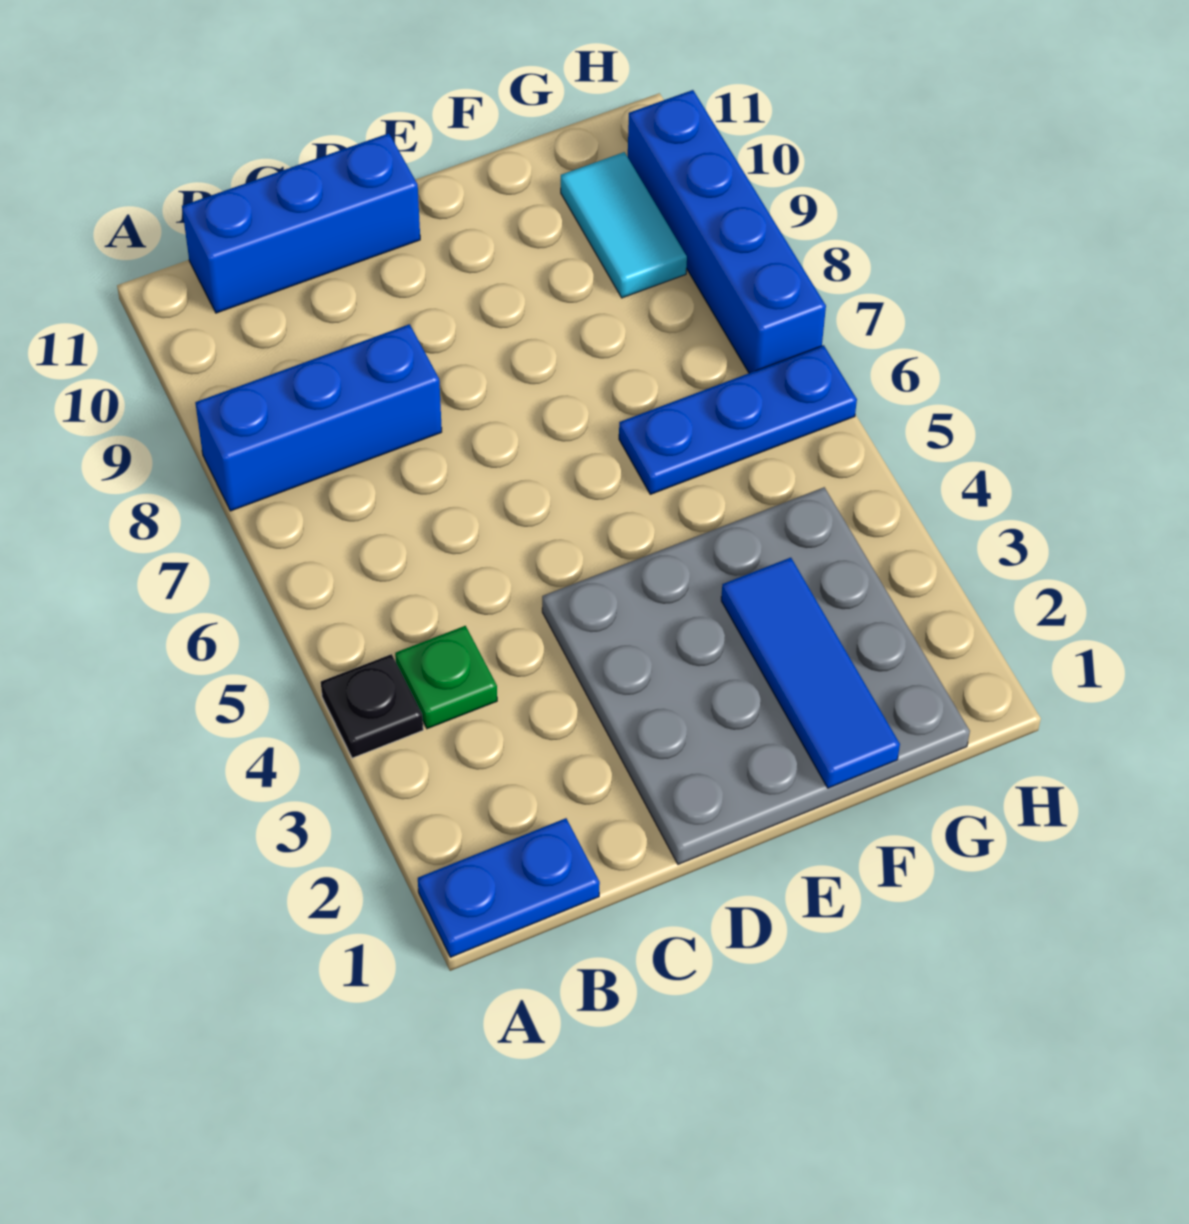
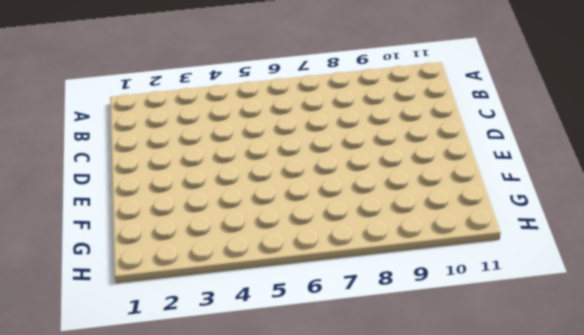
none -> blue 1x2 plate [418,818,600,957]
none -> black 1x1 plate [321,654,423,758]

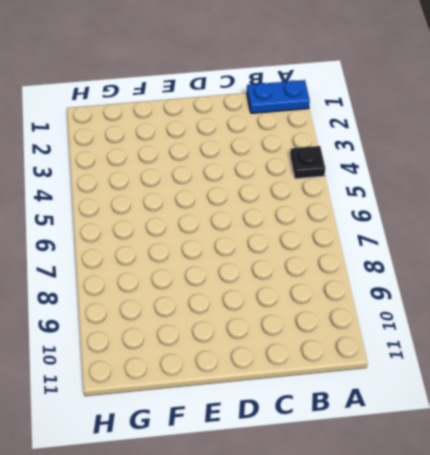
none -> blue 1x3 brick [195,324,442,511]
none -> green 1x1 plate [395,626,497,729]

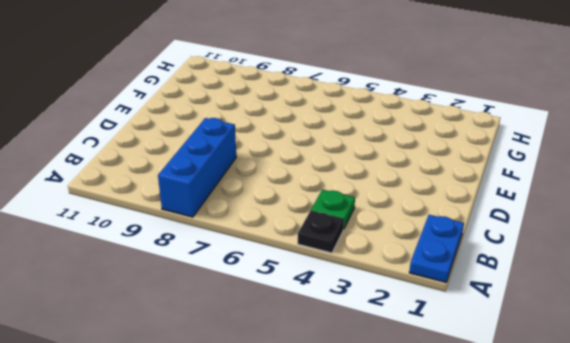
none -> blue 1x3 brick [182,133,420,313]
none -> grey 4x4 plate [542,487,970,864]

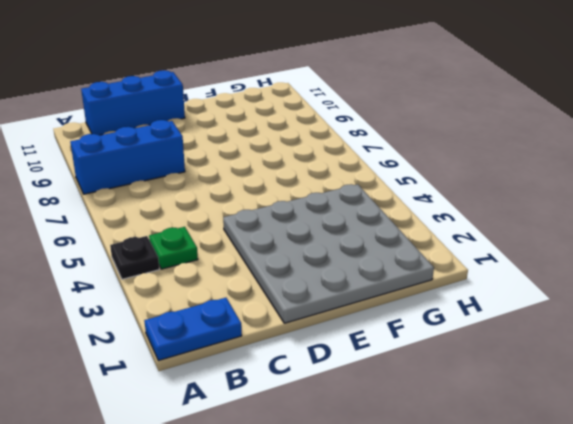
none -> blue 1x3 plate [619,345,857,494]
none -> cyan 1x2 tile [561,152,687,298]

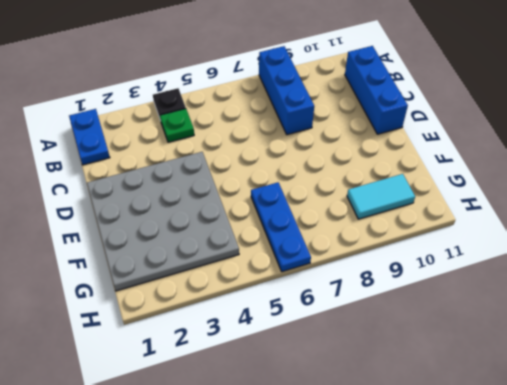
none -> blue 1x4 brick [628,90,826,373]
none -> blue 1x3 tile [721,558,900,788]

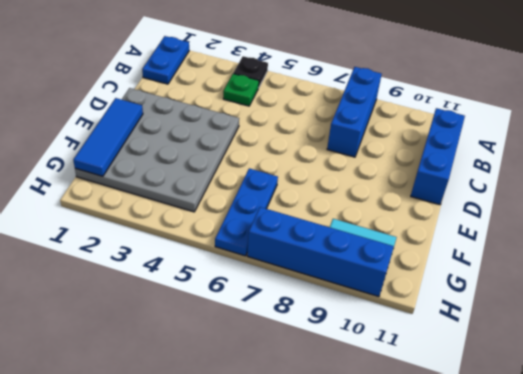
blue 1x3 tile [73,98,143,176] -> blue 1x3 tile turned to [721,558,900,788]

